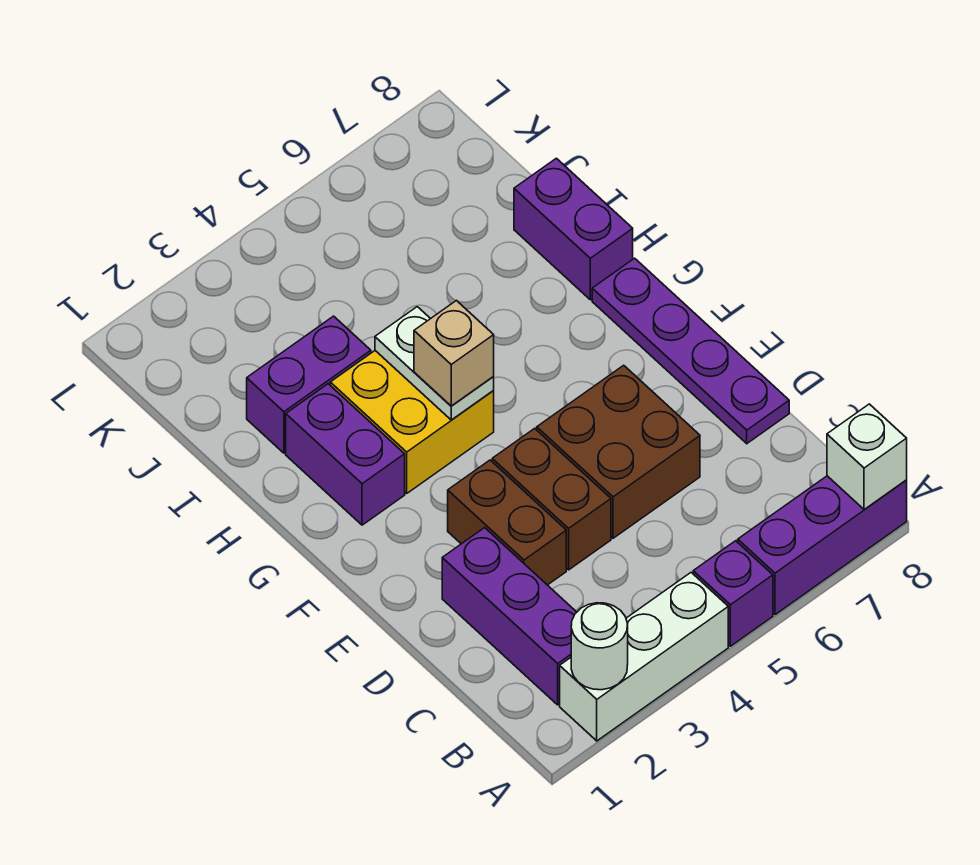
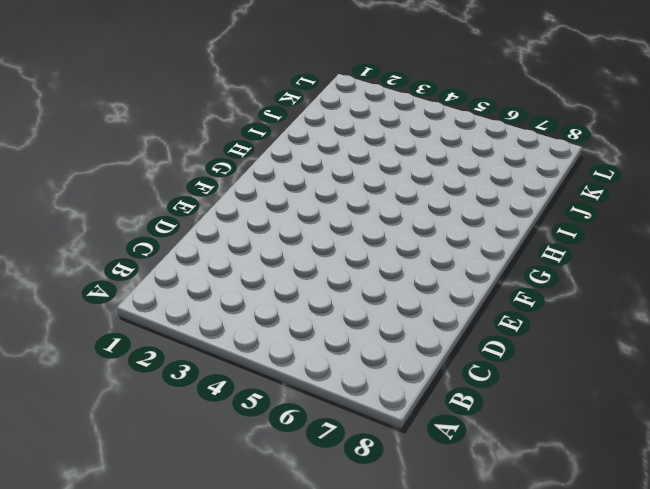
none -> white 1x3 brick [560,573,728,741]
none -> purple 1x1 brick [693,541,773,646]
none -> purple 1x3 brick [738,476,907,615]

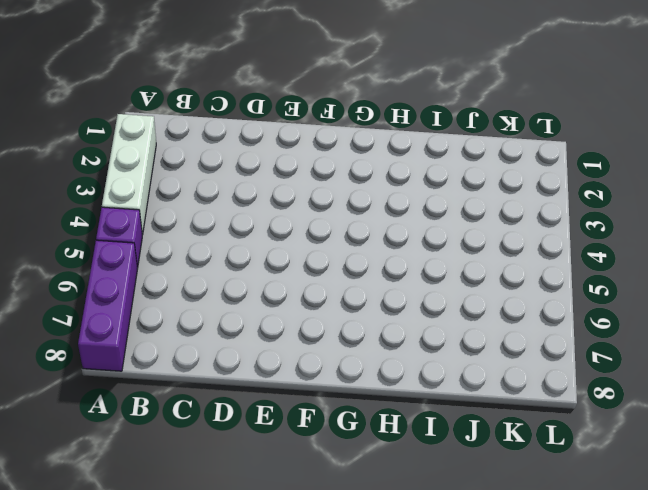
none -> purple 1x3 brick [442,528,577,705]
none -> brown 1x2 brick [448,460,566,585]
none -> brown 1x2 brick [492,428,611,570]

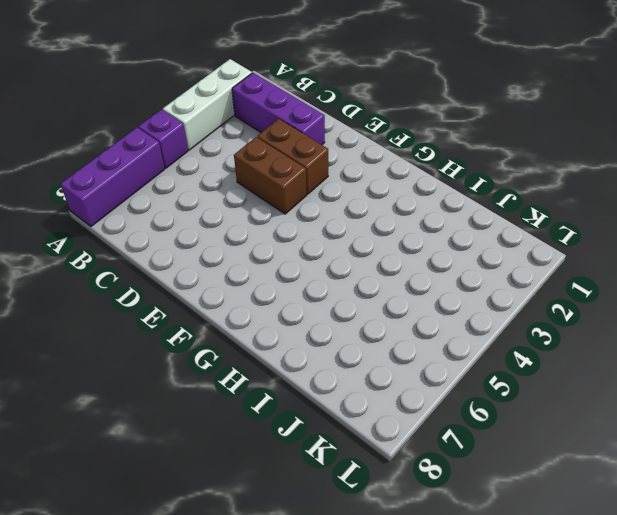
none -> brown 2x2 brick [537,365,700,538]
none -> purple 1x4 plate [592,258,789,444]
none -> purple 1x2 brick [286,384,405,525]

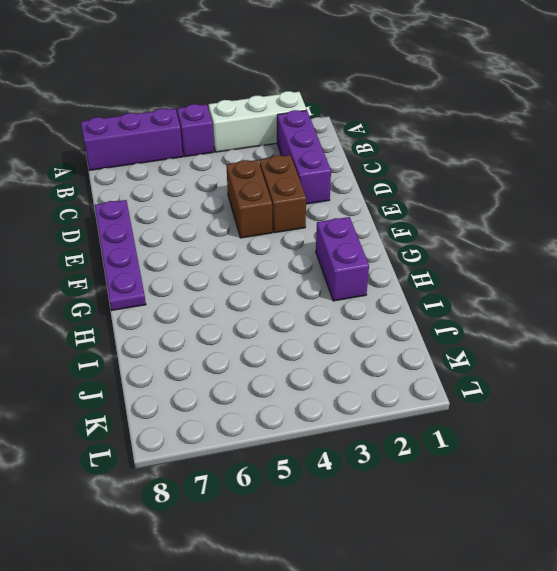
none -> brown 2x2 brick [537,365,700,538]
none -> yellow 2x2 brick [330,351,494,493]
none -> purple 1x2 brick [514,158,633,300]

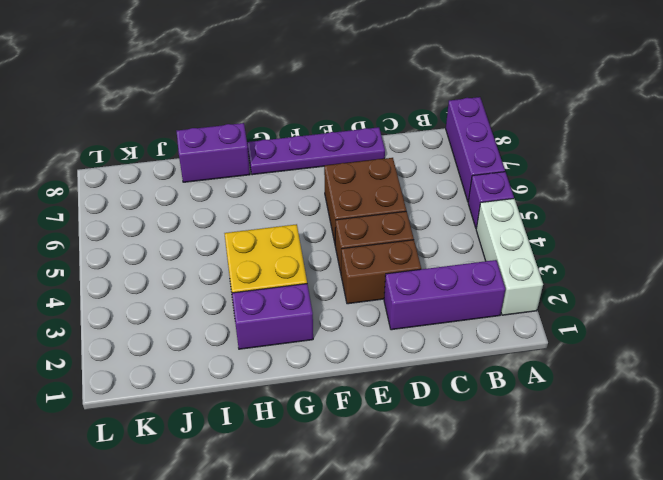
none -> purple 1x2 brick [247,316,371,453]
none -> white 1x1 round brick [571,603,628,690]
none -> white 1x1 brick [827,404,907,510]

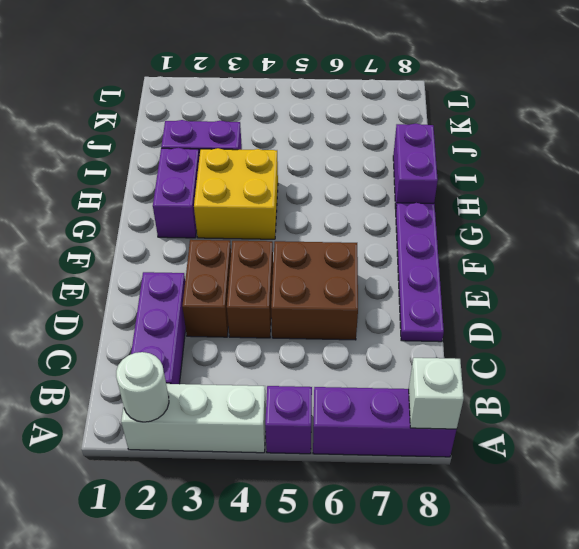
none -> white 1x2 plate [375,307,494,420]
none -> tan 1x1 brick [414,300,494,406]

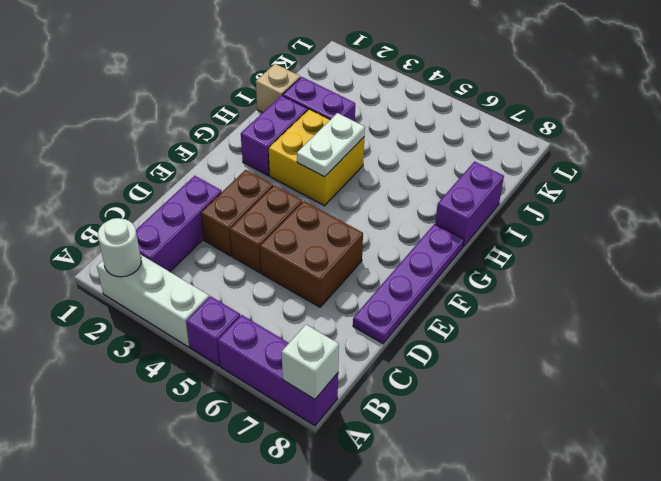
tan 1x1 brick [256,64,300,113] -> tan 1x1 brick moved to [414,300,494,406]

